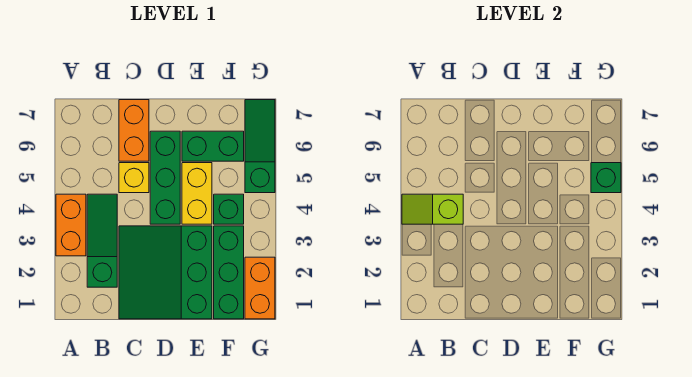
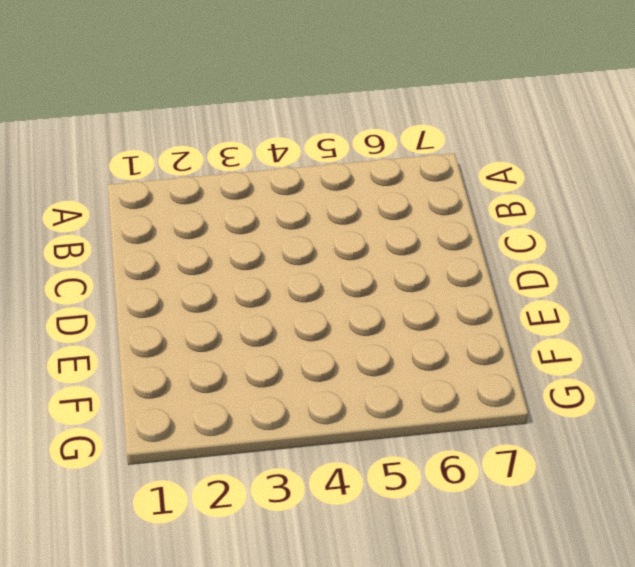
none -> orange 1x2 brick [56,194,86,256]
none -> green 1x3 slope [87,194,117,287]
none -> green 3x3 slope [119,226,212,319]

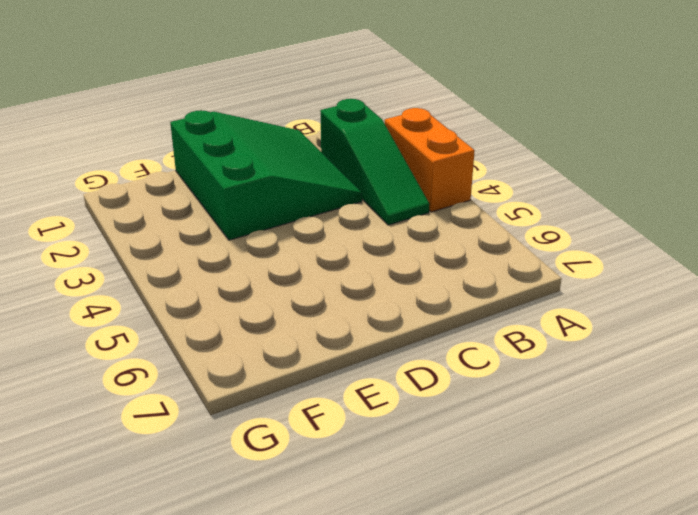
none -> yellow 1x1 brick [119,163,149,193]
none -> orange 1x2 brick [119,100,149,161]
none -> green 1x3 brick [150,131,180,224]

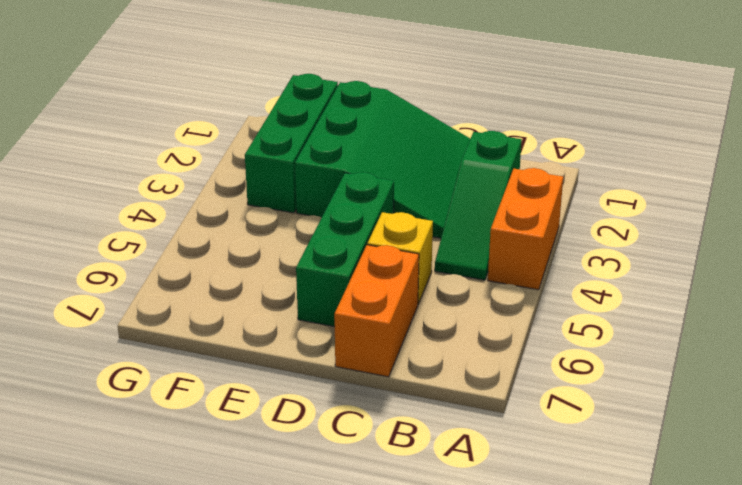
none -> yellow 1x2 brick [182,163,212,224]
none -> green 1x2 brick [182,131,244,161]
none -> green 1x1 brick [214,194,244,224]

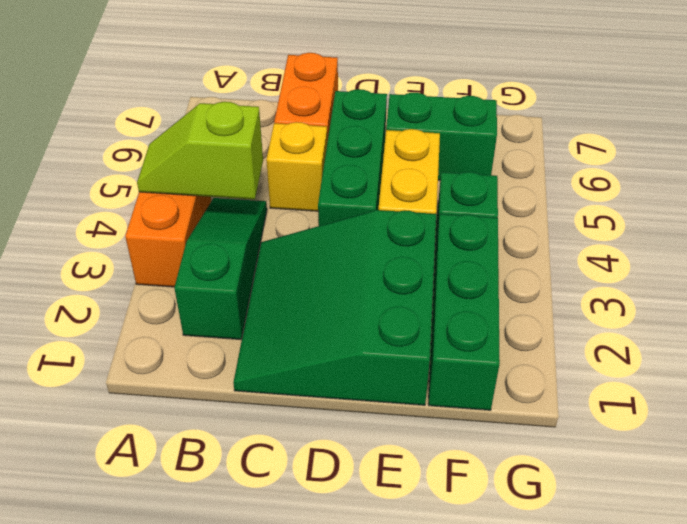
none -> orange 1x2 brick [245,257,275,319]
none -> green 1x3 slope [245,100,275,193]
none -> green 1x1 brick [591,163,621,193]

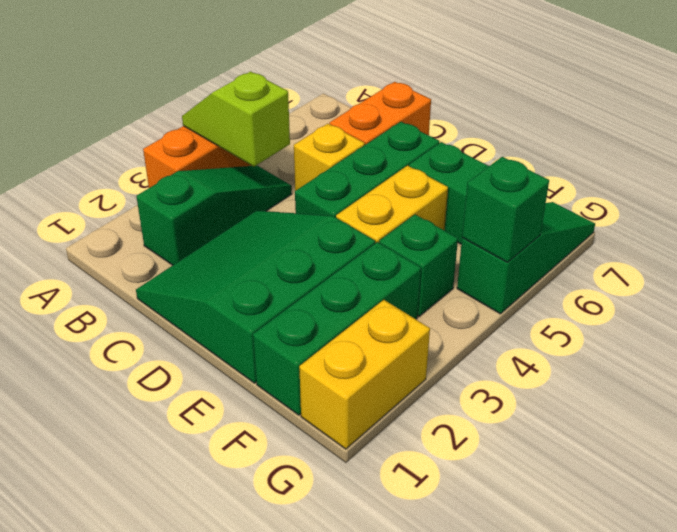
yellow 1x2 brick [299,300,430,449] -> orange 1x2 brick [245,257,275,319]

